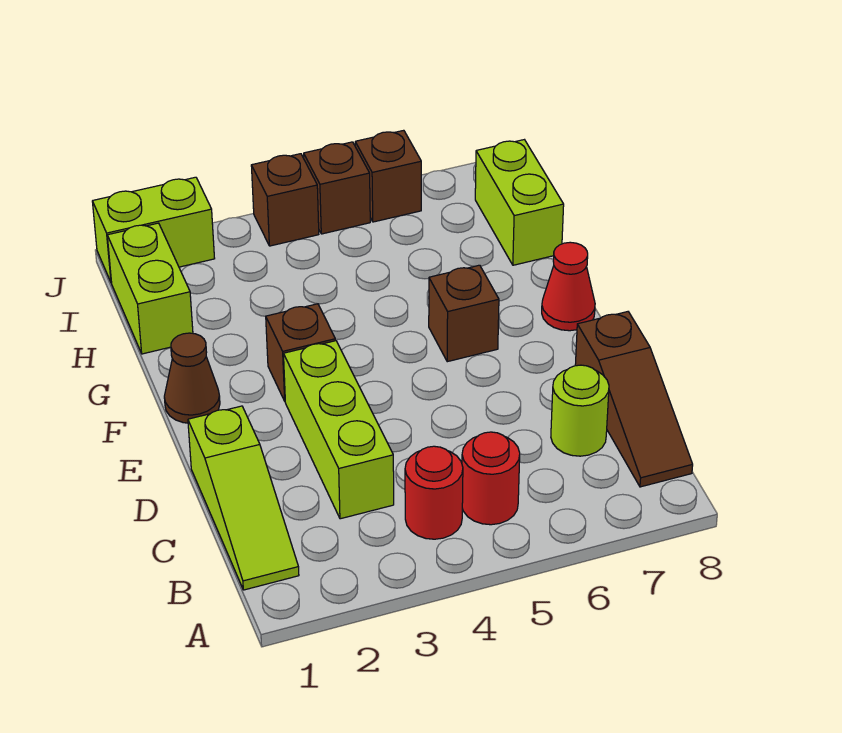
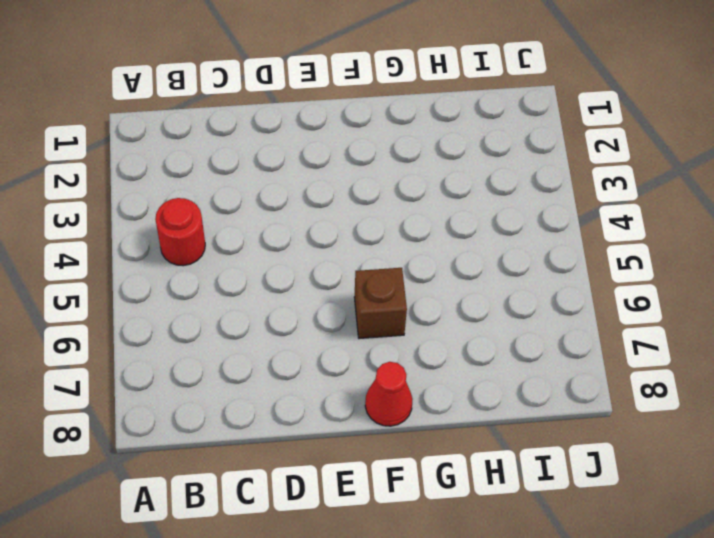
none -> lime 1x3 slope [188,406,299,590]
none -> red 1x1 round brick [462,432,520,525]
none -> brown 1x3 slope [575,312,693,487]

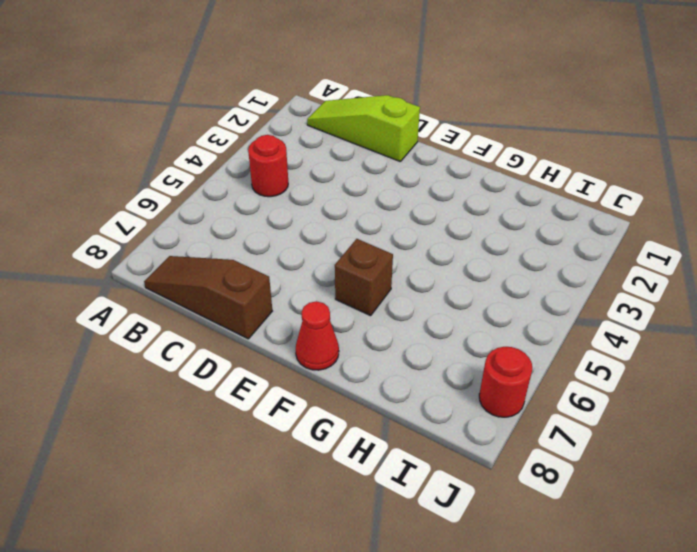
red 1x1 round brick [479,347,532,417] -> red 1x1 round brick moved to [462,432,520,525]
none -> lime 1x3 brick [284,341,394,519]
none -> lime 1x1 round brick [551,365,609,456]
none -> brown 1x1 cone [164,333,220,423]

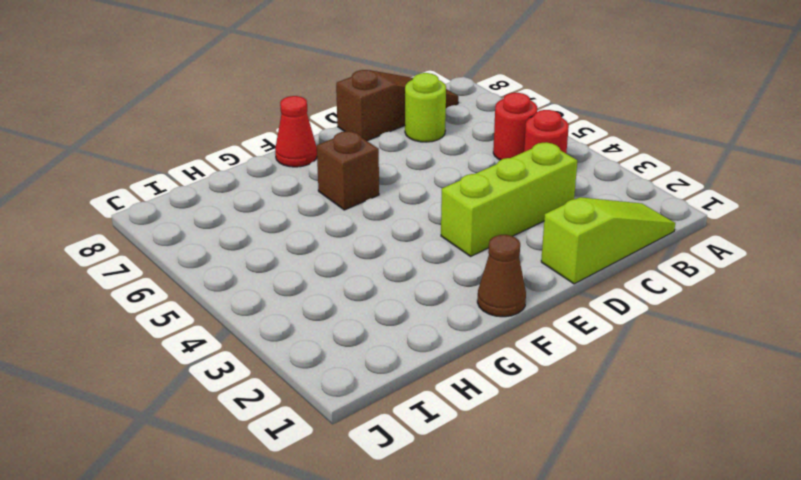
none -> brown 1x1 brick [266,304,335,401]
none -> lime 1x2 brick [107,223,193,354]
none -> lime 1x2 brick [475,140,564,265]

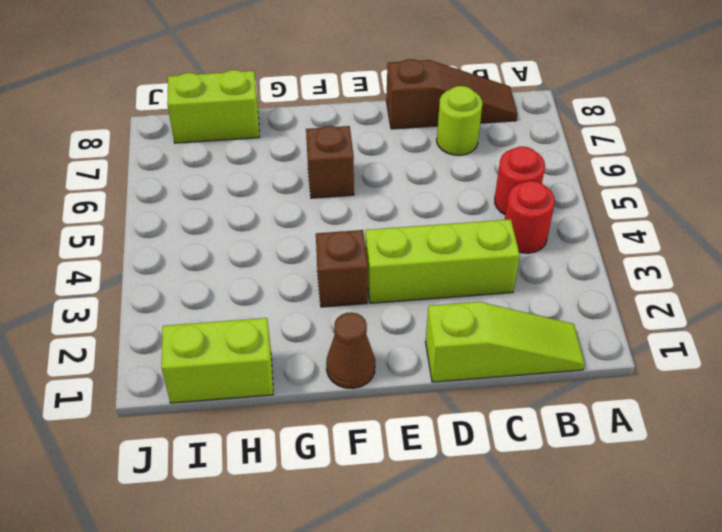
none -> red 1x1 cone [542,242,595,331]
none -> lime 1x2 brick [92,177,215,283]
none -> brown 1x1 brick [251,154,319,246]

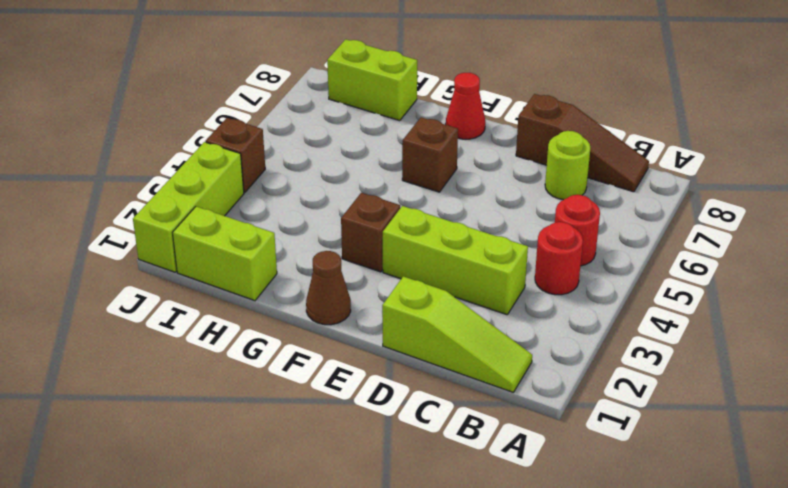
lime 1x3 brick [133,142,244,272] -> lime 1x2 brick [92,177,215,283]
none -> brown 1x1 brick [304,142,370,234]
none -> brown 1x1 brick [355,130,421,222]

